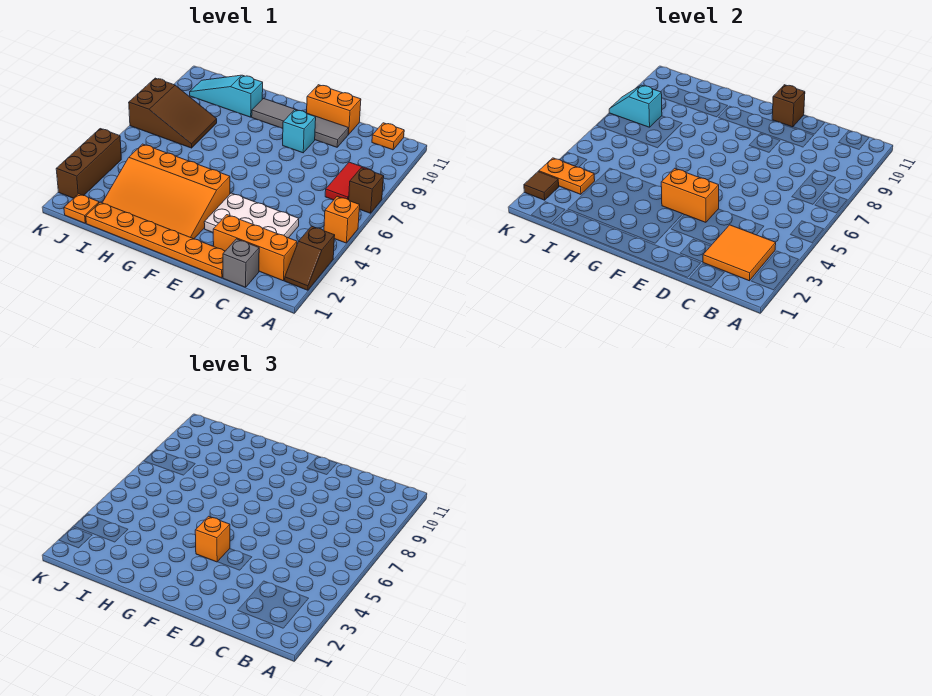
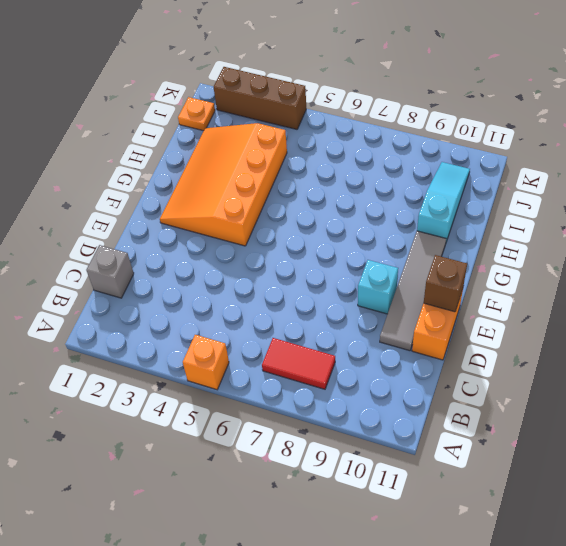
none -> brown 1x2 slope [285,226,335,290]
none -> brown 1x1 brick [349,168,384,213]
none -> orange 1x3 brick [213,215,297,281]

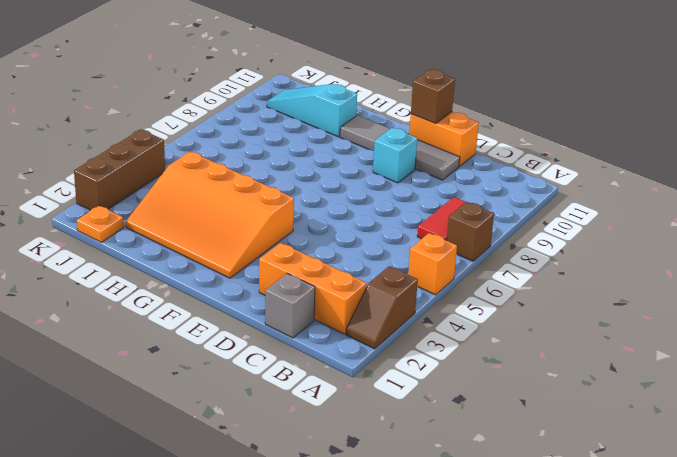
none -> orange 1x1 plate [372,123,404,150]
none -> white 2x3 plate [204,193,299,238]
none -> orange 1x6 plate [86,202,225,278]

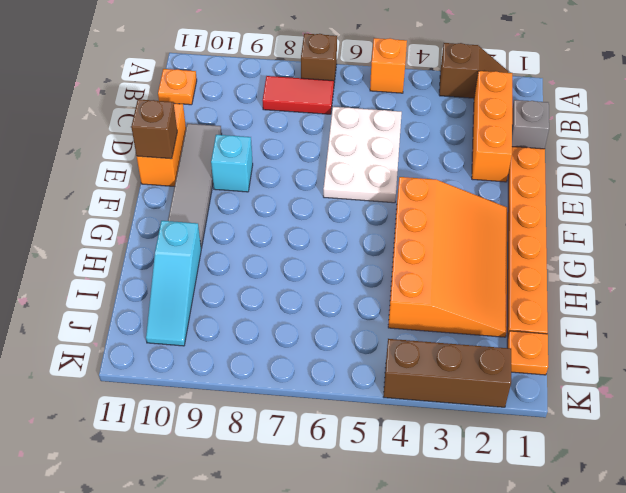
white 2x3 plate [323,107,402,203] -> white 2x3 plate moved to [204,193,299,238]
none -> brown 2x3 slope [129,78,217,148]
none -> orange 2x2 tile [703,225,776,281]
none -> orange 1x2 brick [661,168,719,222]

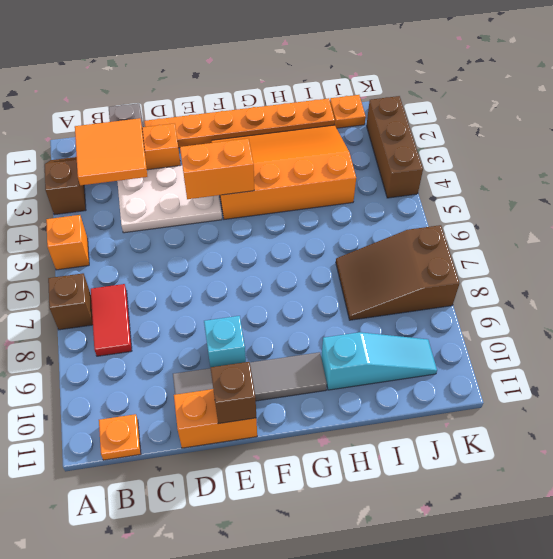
none -> orange 1x2 plate [539,158,595,194]
none -> cyan 1x2 slope [609,85,662,127]
none -> brown 1x1 tile [524,172,559,200]

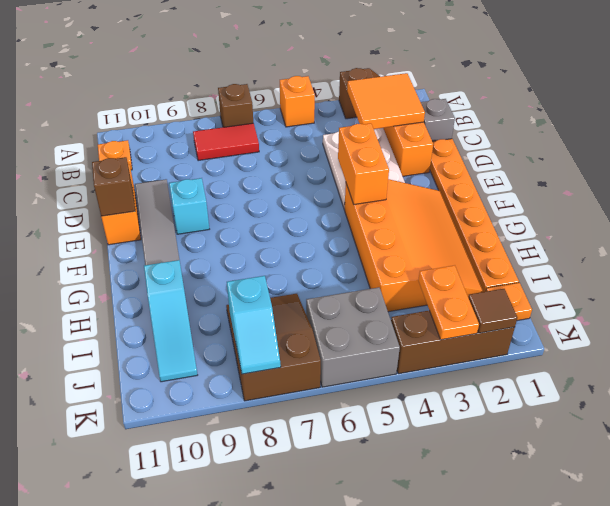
grey 2x2 brick [306,287,400,387] -> none
none -> orange 1x1 brick [195,516,230,562]

